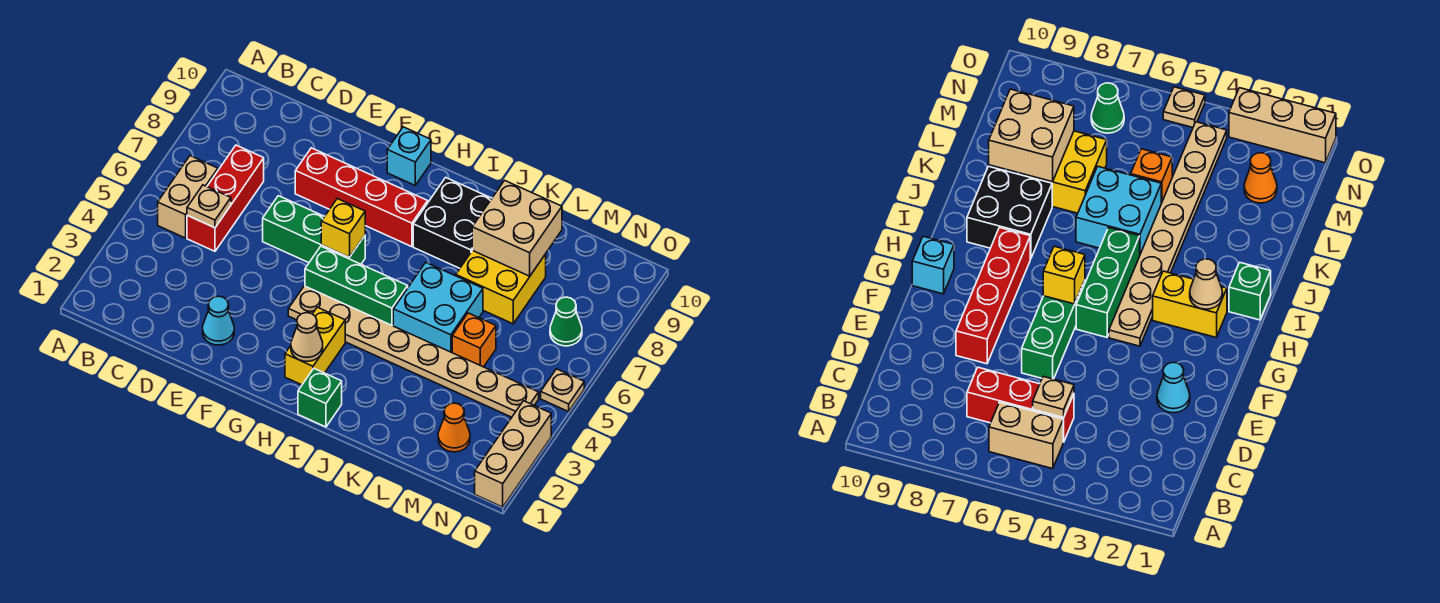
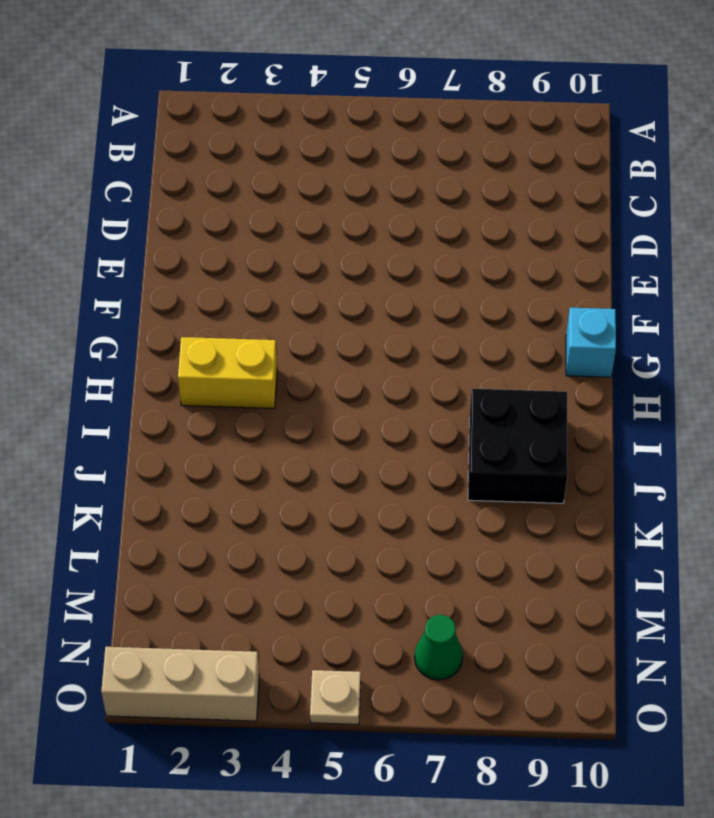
none -> tan 1x2 brick [158,156,218,238]
none -> red 1x3 brick [187,145,264,251]
none -> cyan 1x1 cone [203,296,234,345]

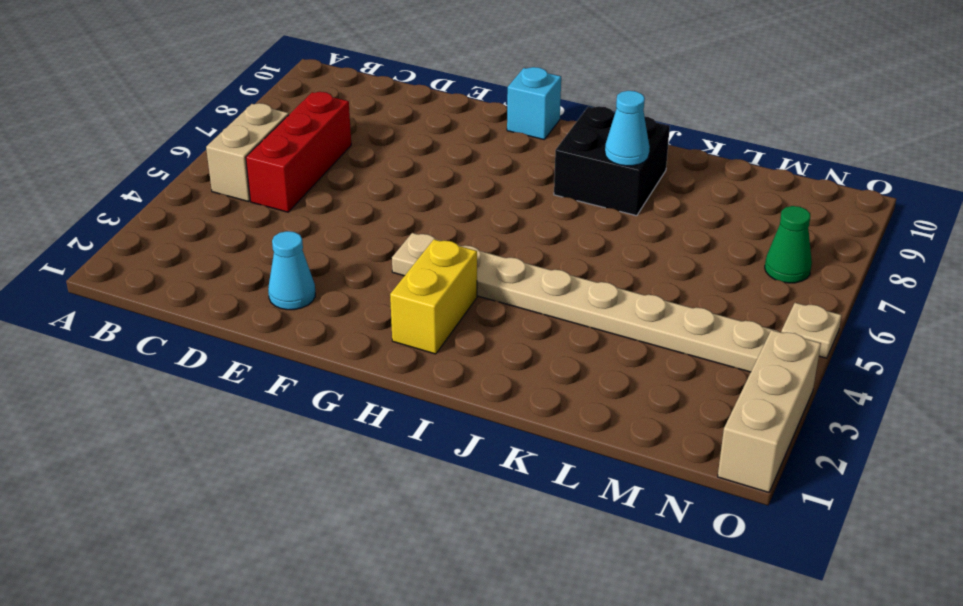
cyan 1x1 cone [605,91,650,166] -> none
none -> green 1x3 brick [263,196,365,264]
none -> red 1x4 brick [295,148,428,247]
none -> green 1x3 brick [305,246,408,326]

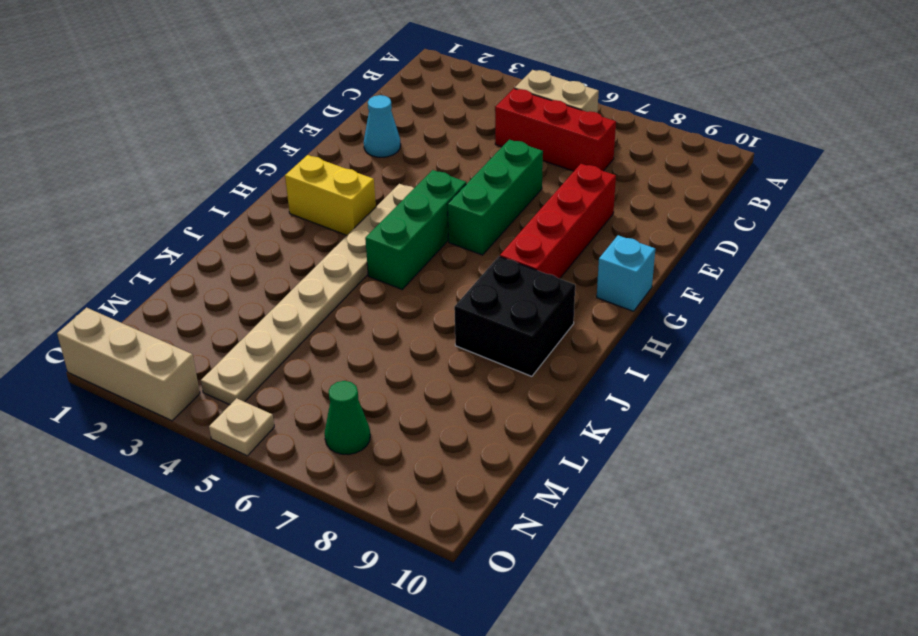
none -> green 1x1 brick [298,369,342,427]
none -> cyan 2x2 brick [393,262,483,353]
none -> yellow 2x2 brick [456,250,546,324]

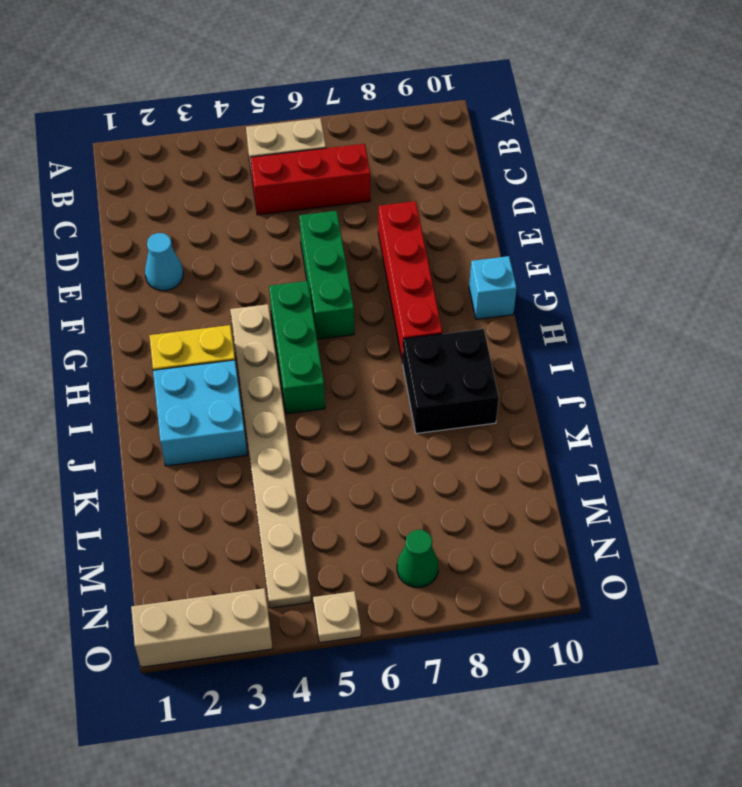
cyan 2x2 brick [153,360,247,466] -> cyan 2x2 brick moved to [393,262,483,353]
none -> green 1x1 brick [298,369,342,427]
none -> yellow 2x2 brick [456,250,546,324]
none -> orange 1x1 brick [452,313,496,367]

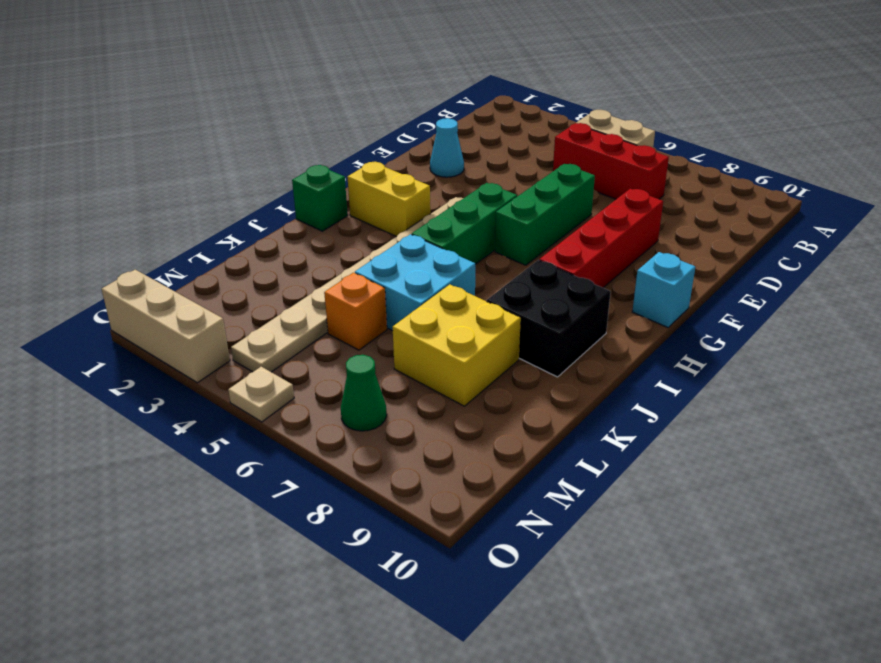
none -> orange 1x1 cone [438,403,470,452]
none -> tan 1x1 plate [187,185,231,228]
none -> yellow 1x1 brick [321,199,365,257]

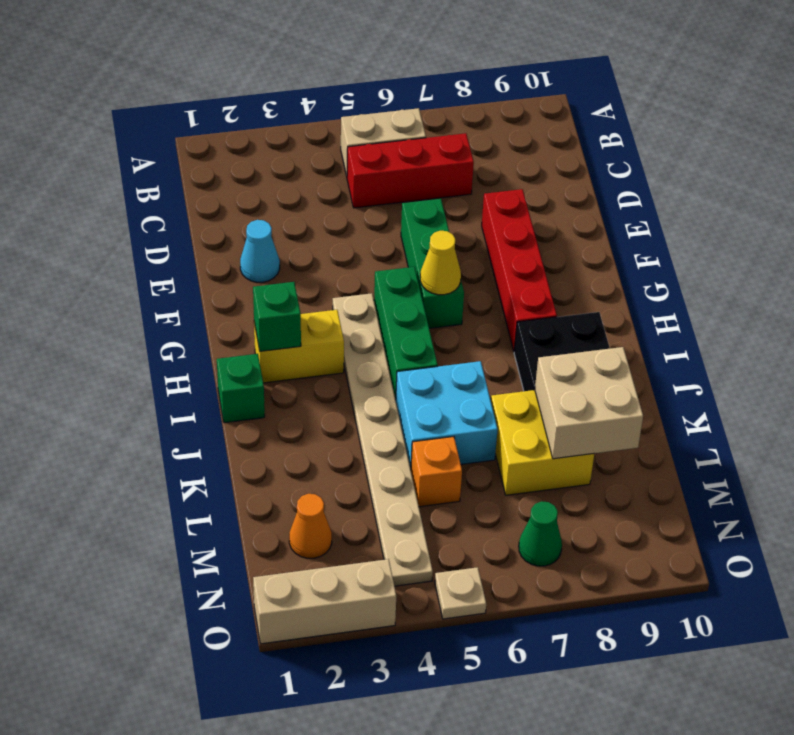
yellow 1x1 cone [420,231,461,295] -> yellow 1x1 brick [321,199,365,257]
green 1x1 brick [253,282,301,351] -> tan 1x1 cone [291,313,323,361]
none -> cyan 1x1 brick [387,127,431,185]
none -> tan 1x1 plate [187,185,231,228]

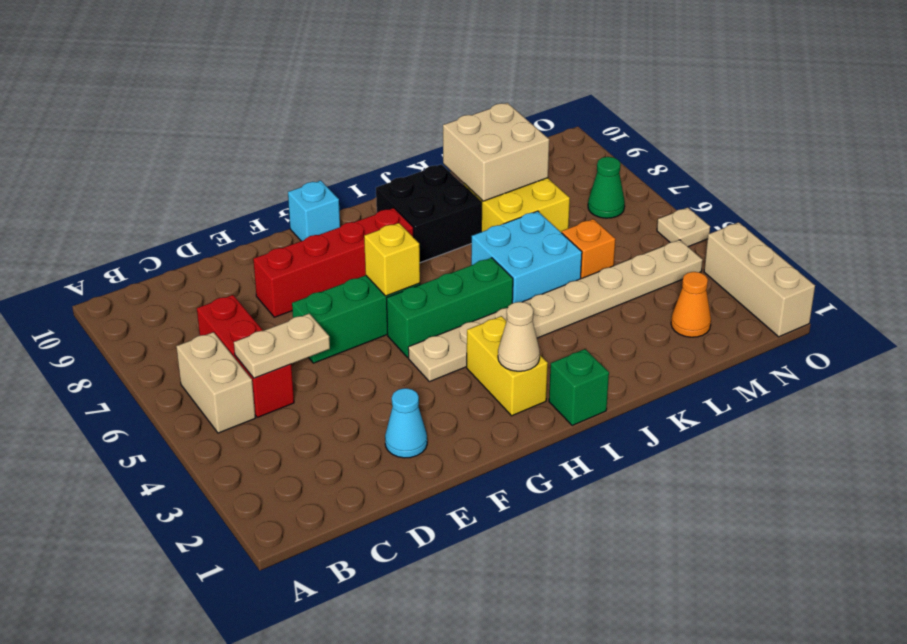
tan 1x2 plate [234,313,330,378] -> tan 1x1 plate [187,185,231,228]

